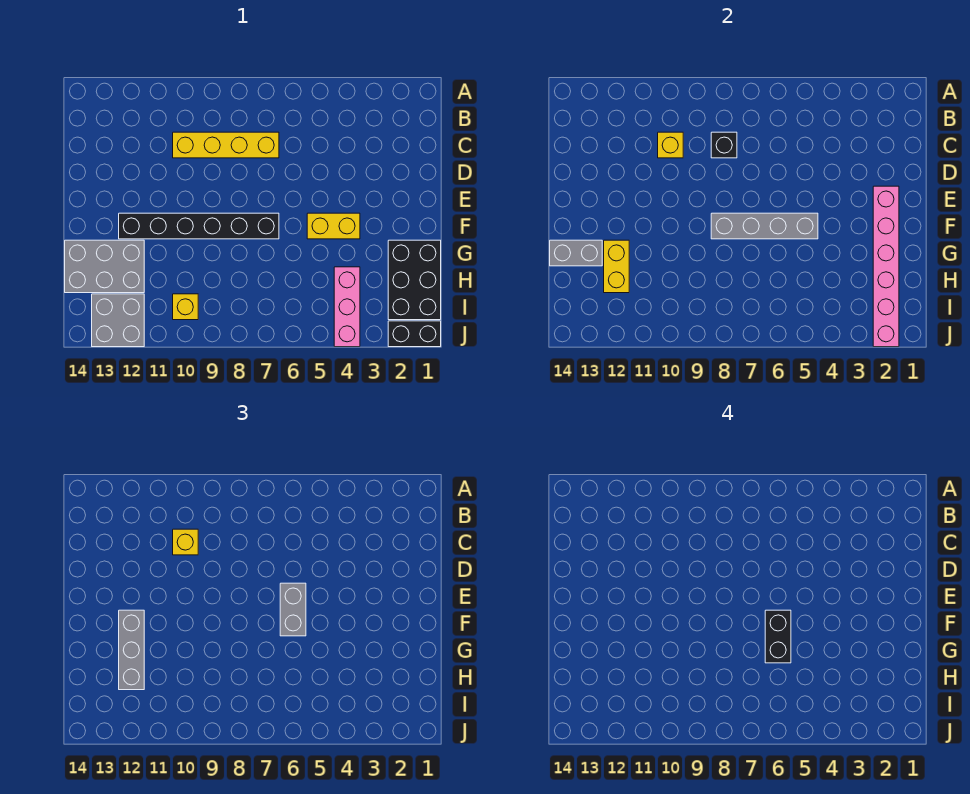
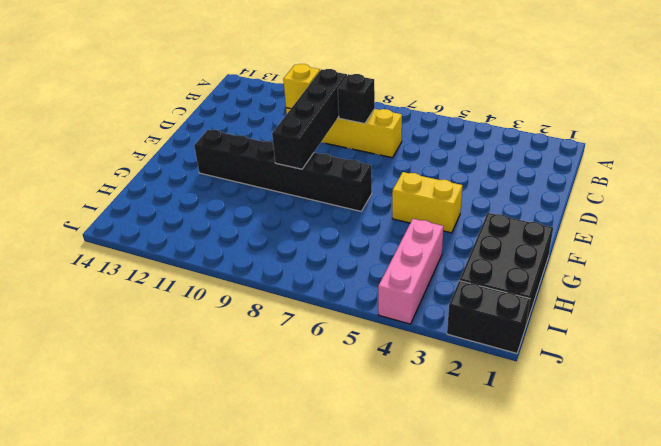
black 1x4 brick [272,69,347,169] -> none
none -> grey 2x3 brick [65,240,144,293]
none -> yellow 1x1 brick [173,294,198,320]
none -> grey 2x2 brick [92,294,144,347]

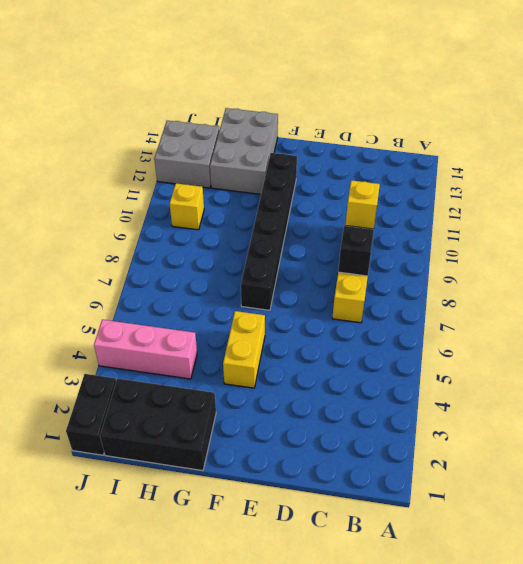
none -> pink 1x6 brick [873,186,899,347]
none -> grey 1x4 brick [711,213,818,239]
none -> yellow 1x2 brick [604,240,629,293]

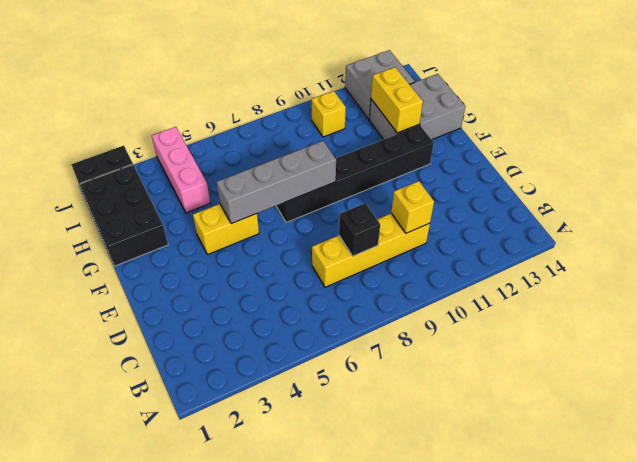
none -> pink 1x6 brick [873,186,899,347]
none -> grey 1x2 brick [550,240,602,266]
none -> yellow 1x1 brick [173,529,198,555]

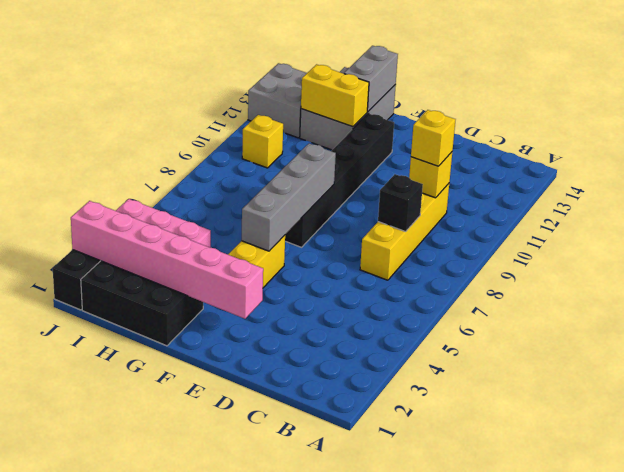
none -> grey 1x2 brick [280,583,306,636]
none -> grey 1x3 brick [119,610,144,690]
none -> black 1x2 brick [765,610,791,663]

